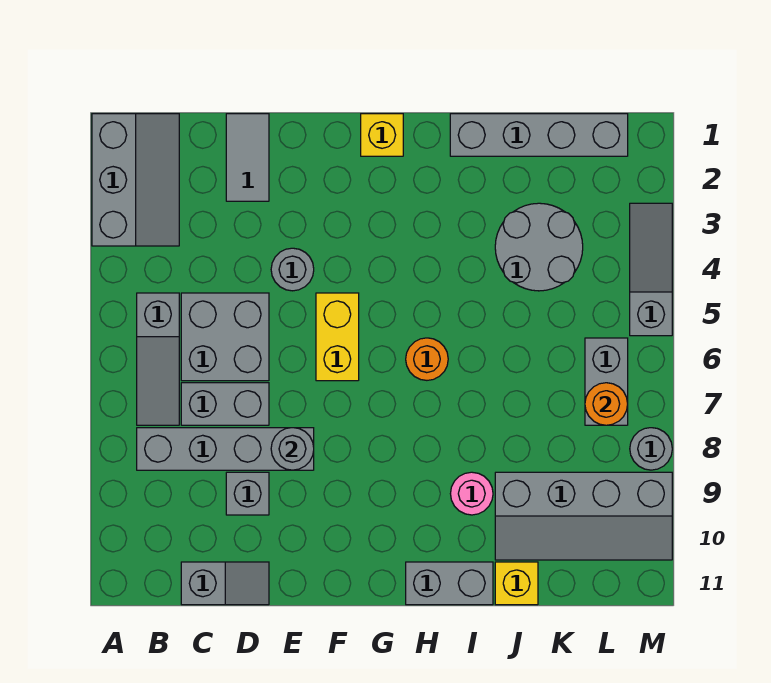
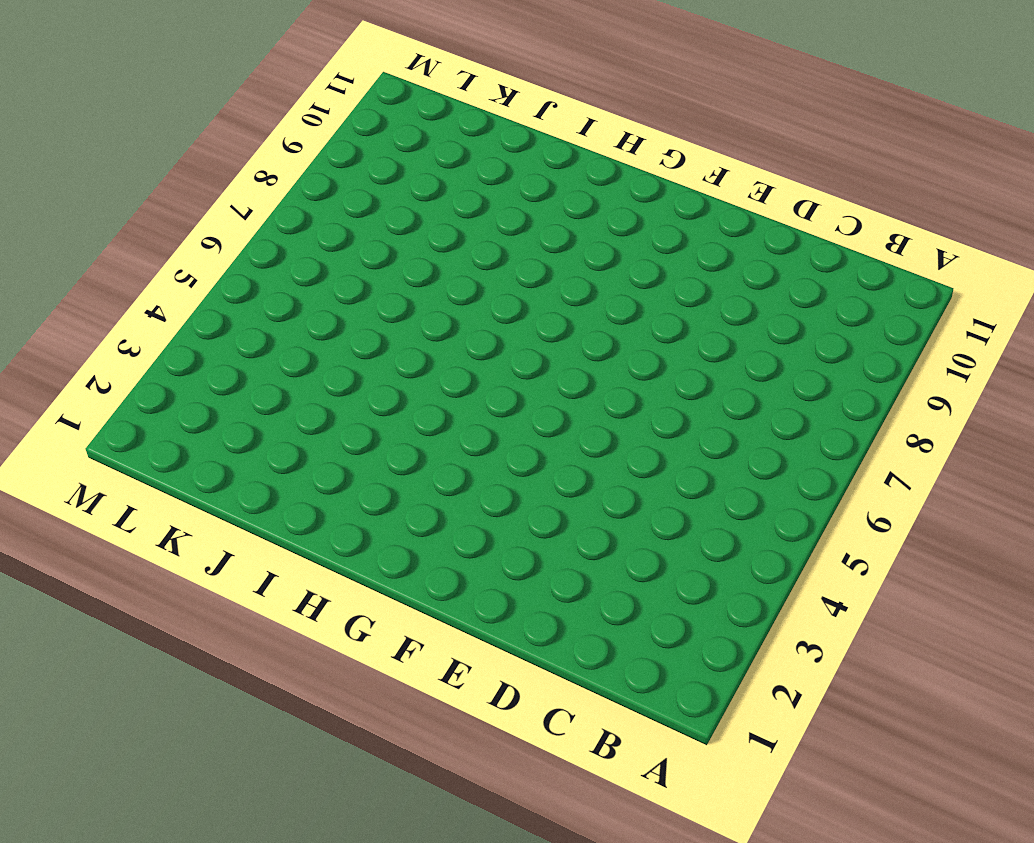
none -> grey 2x3 slope [92,114,179,246]
none -> grey 1x3 slope [137,293,179,425]
none -> grey 1x4 brick [137,428,314,470]

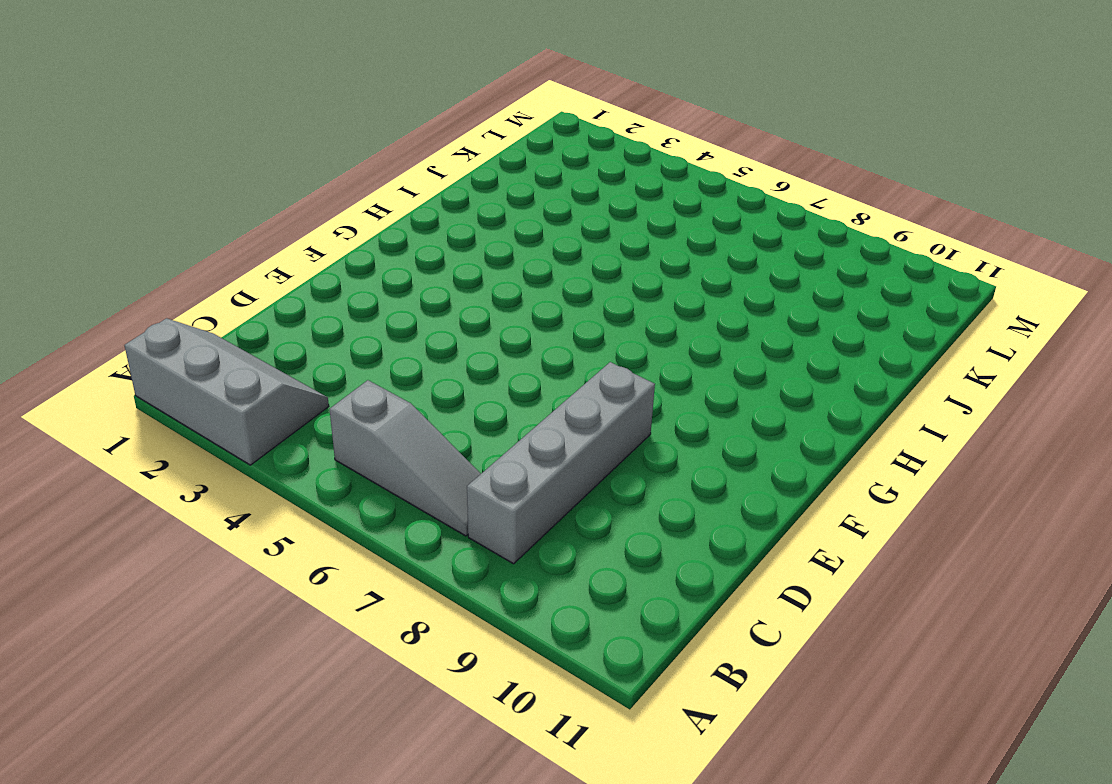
none -> grey 2x2 brick [181,293,269,381]
none -> grey 1x2 brick [181,383,269,425]
none -> grey 1x2 slope [181,562,269,605]

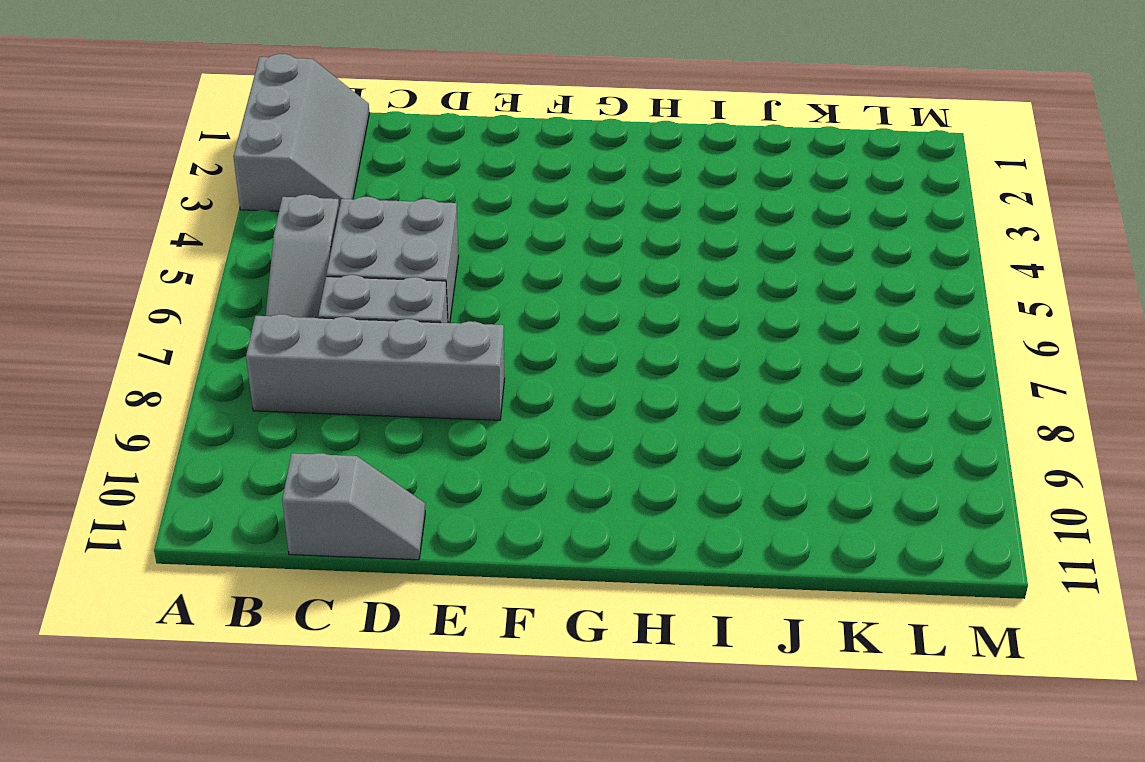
none -> grey 1x2 tile [226,114,269,201]
none -> grey 1x1 brick [226,472,269,515]
none -> grey 1x1 round brick [271,248,314,291]

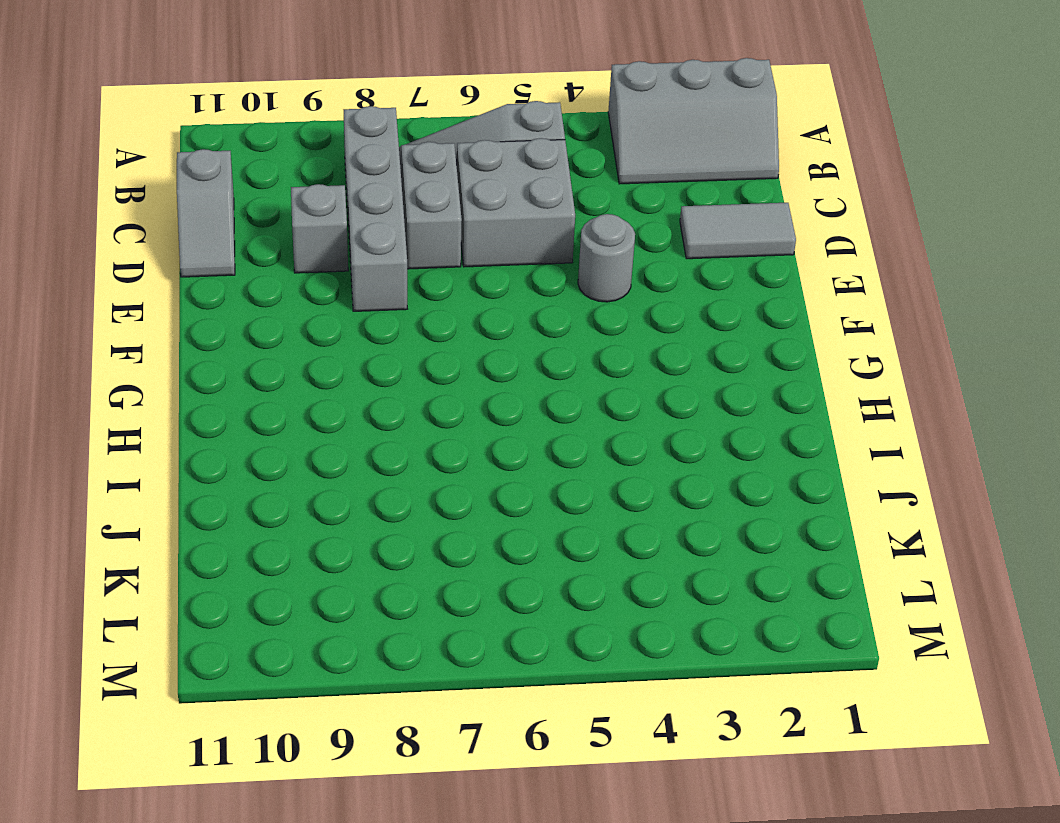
none -> yellow 1x2 brick [316,293,359,381]
none -> yellow 1x1 brick [361,114,403,156]
none -> orange 1x1 round brick [406,338,448,380]

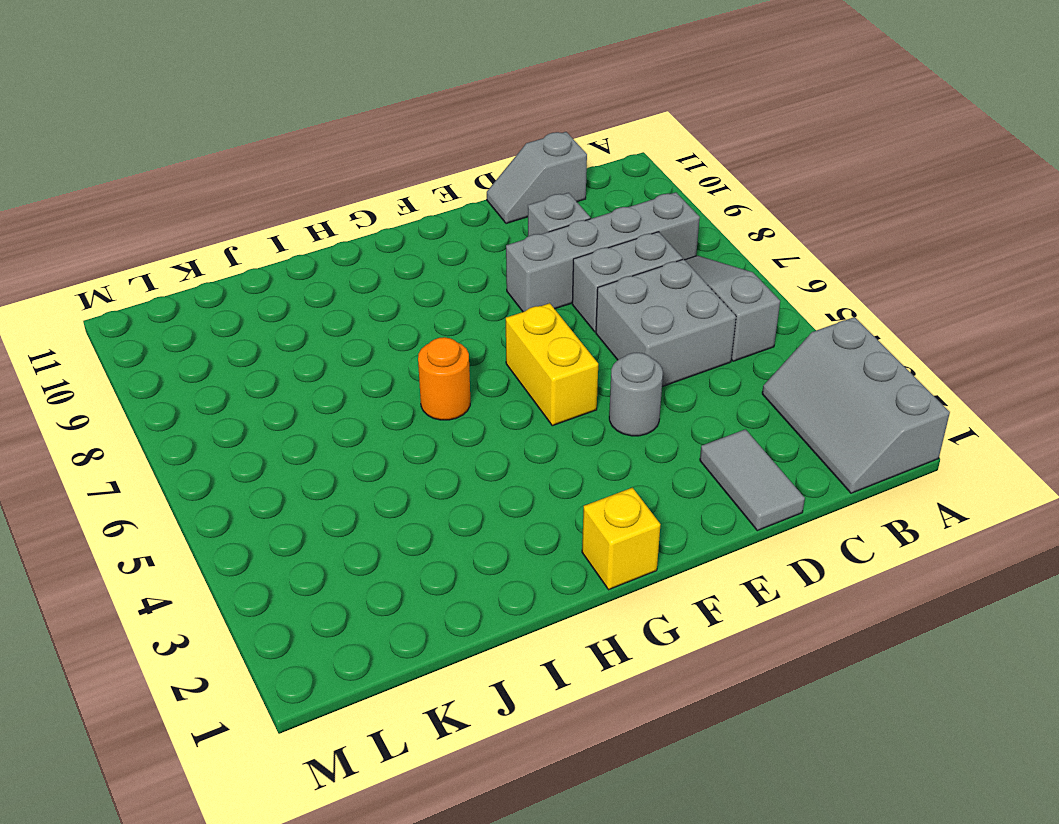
none -> grey 1x2 brick [406,562,493,605]
none -> grey 1x4 brick [450,114,628,156]
none -> pink 1x1 round brick [450,472,493,515]

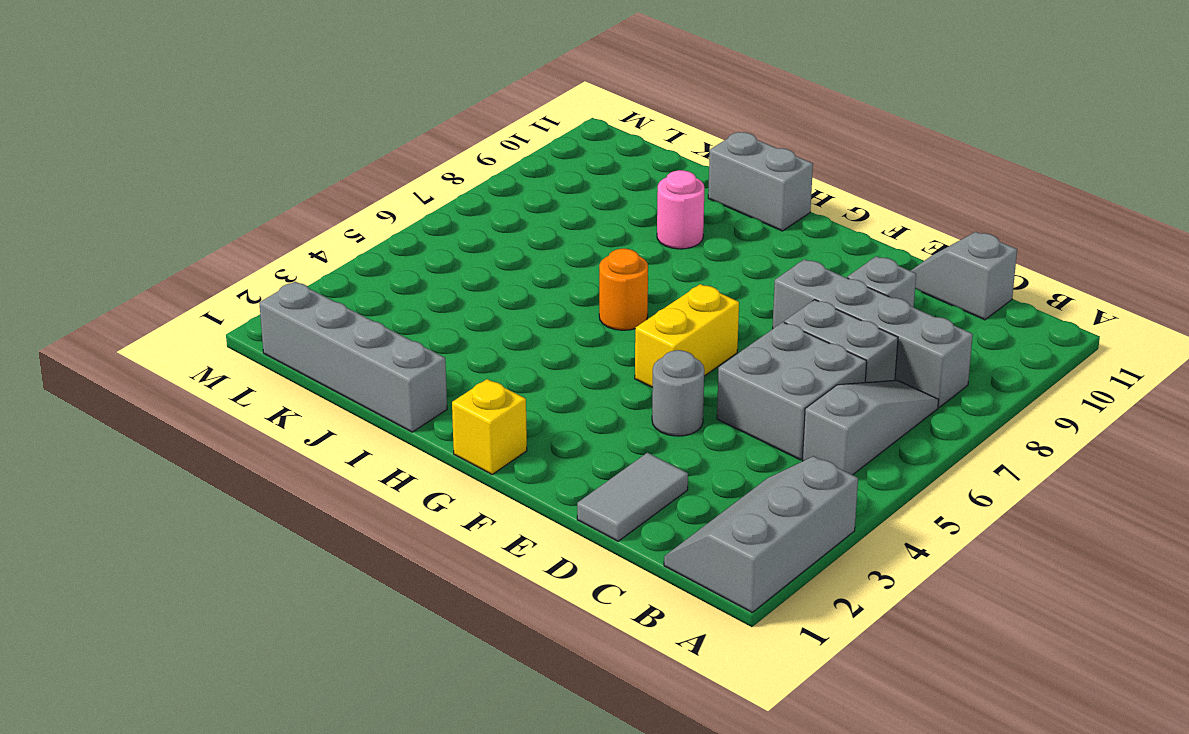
none -> grey 2x2 round brick [495,203,583,291]
none -> grey 2x4 slope [495,472,672,560]
none -> yellow 1x1 brick [495,562,538,605]

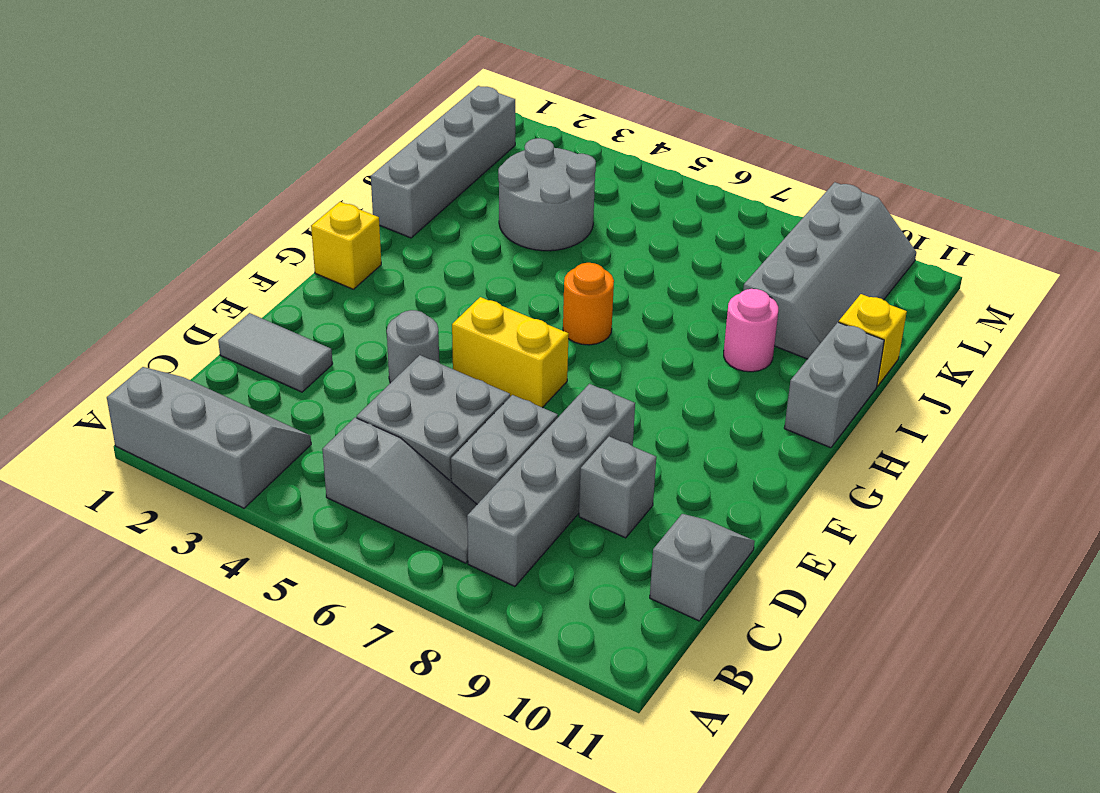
none -> grey 1x2 brick [585,338,628,425]
none -> grey 1x3 slope [630,203,672,336]
none -> grey 1x1 round brick [630,428,672,470]

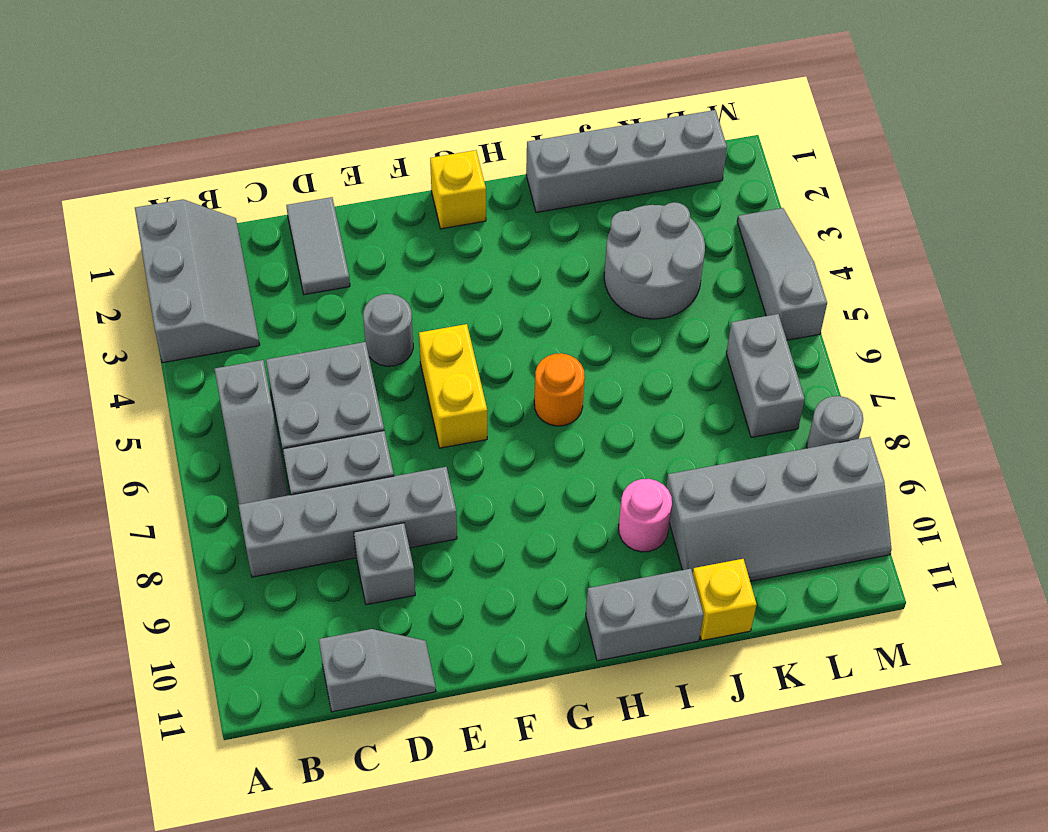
none -> grey 1x1 round brick [271,428,314,470]
none -> orange 1x1 round brick [585,383,628,425]

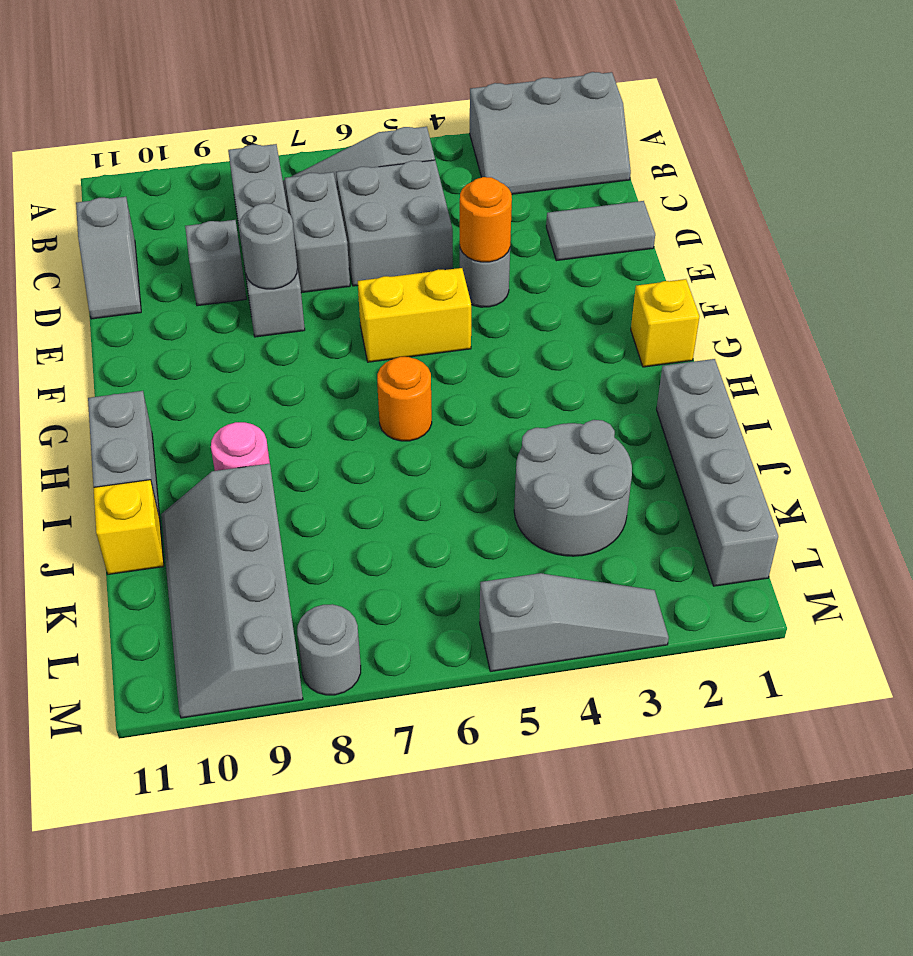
orange 1x1 round brick [460,177,512,262] -> orange 1x1 round brick moved to [585,383,628,425]
none -> grey 1x2 brick [585,338,628,425]

